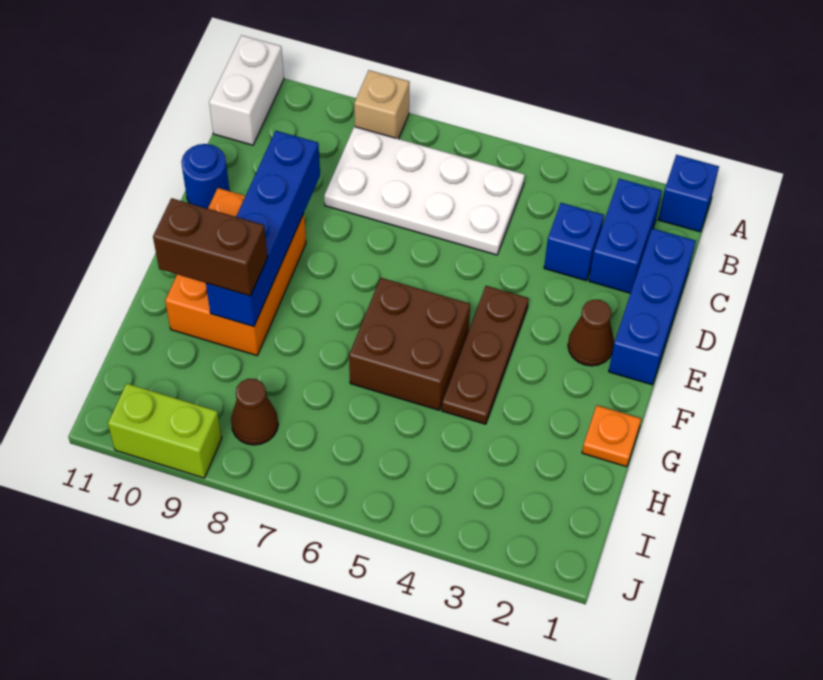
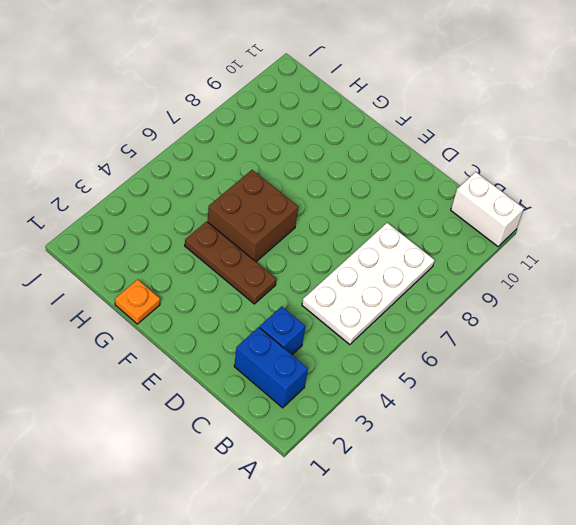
none -> blue 1x1 brick [658,155,719,232]
none -> tan 1x1 brick [354,70,410,139]
none -> blue 1x3 brick [609,228,696,385]

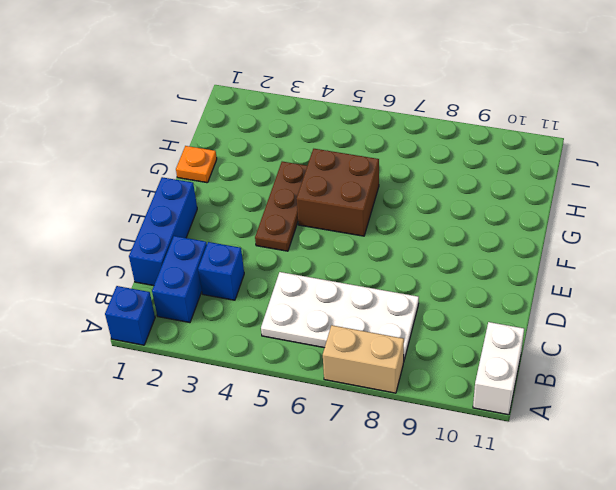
tan 1x2 brick [323,325,404,393] -> tan 1x1 brick [354,70,410,139]
none -> blue 1x1 round brick [181,144,229,209]
none -> brown 1x1 cone [568,300,614,366]
none -> orange 2x3 brick [165,188,306,355]

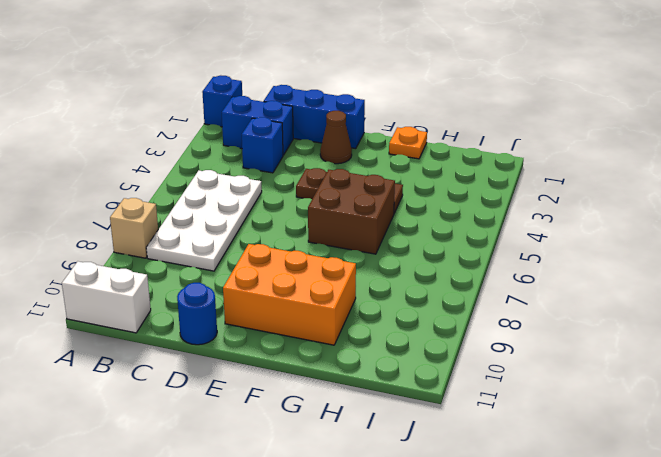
none -> brown 1x1 cone [231,379,278,445]
none -> lime 1x2 brick [108,383,222,478]
none -> blue 1x4 brick [206,131,320,327]

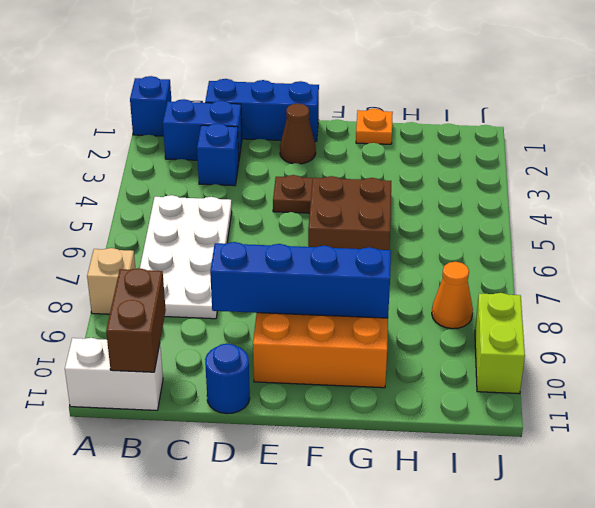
brown 1x2 brick [106,268,166,372] -> brown 1x2 brick moved to [153,198,267,296]
orange 1x1 cone [432,262,473,329] -> brown 1x1 cone [231,379,278,445]

